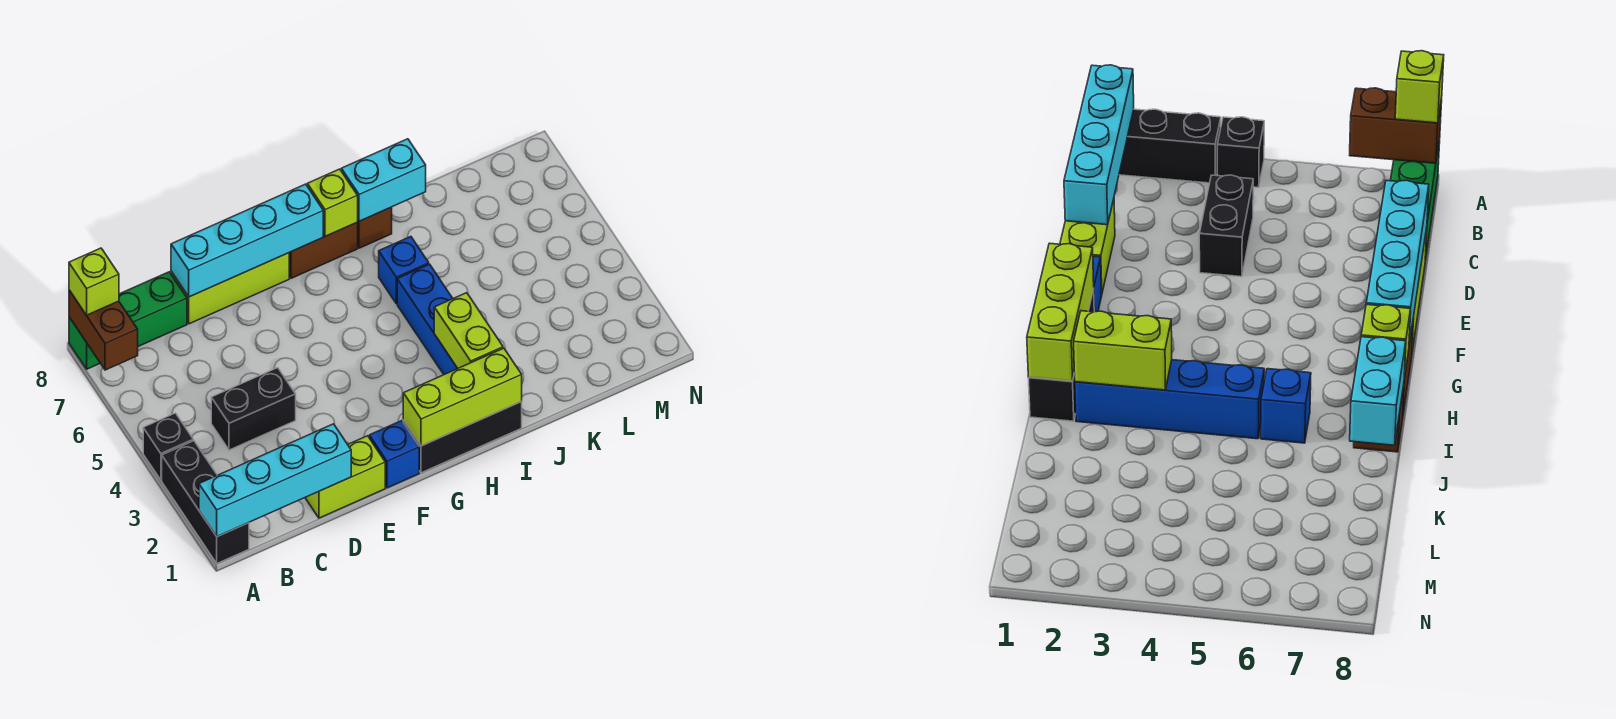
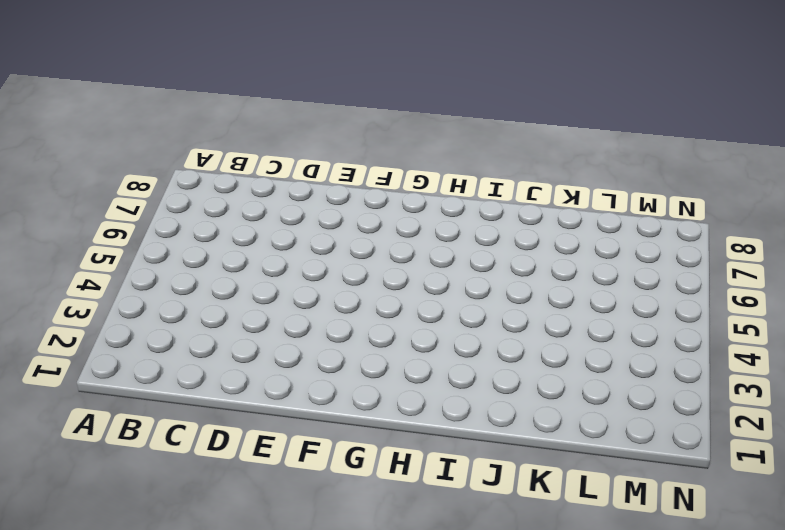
none -> black 1x3 brick [162,441,249,563]
none -> black 1x1 brick [143,413,193,480]
none -> green 1x3 brick [69,272,187,369]

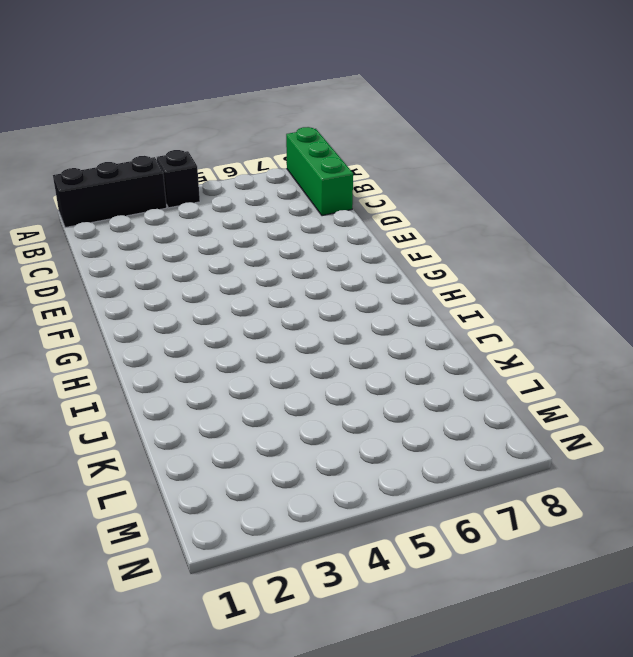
none -> black 1x2 brick [211,368,296,450]
none -> lime 1x2 brick [305,436,385,518]
none -> lime 1x3 brick [171,253,289,324]

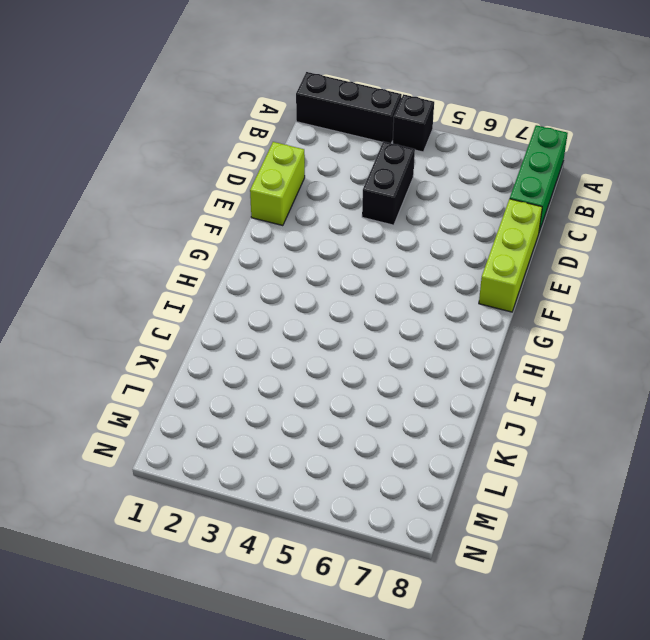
none -> blue 1x1 brick [369,421,419,488]
none -> black 1x3 brick [403,402,522,473]
none -> brown 1x2 brick [289,223,358,278]

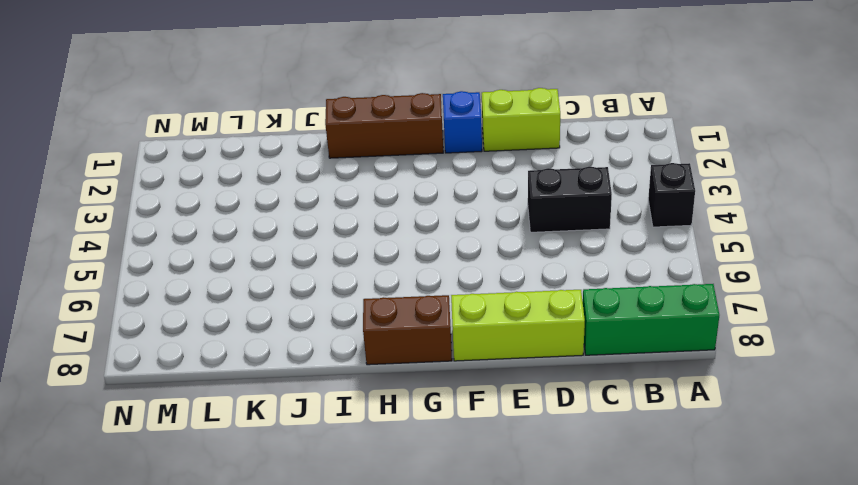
brown 1x3 brick [325,93,443,158] -> black 1x3 brick [403,402,522,473]
none -> black 1x3 brick [162,441,249,563]
none -> blue 1x4 brick [397,264,458,374]
none -> blue 1x1 brick [379,237,429,304]

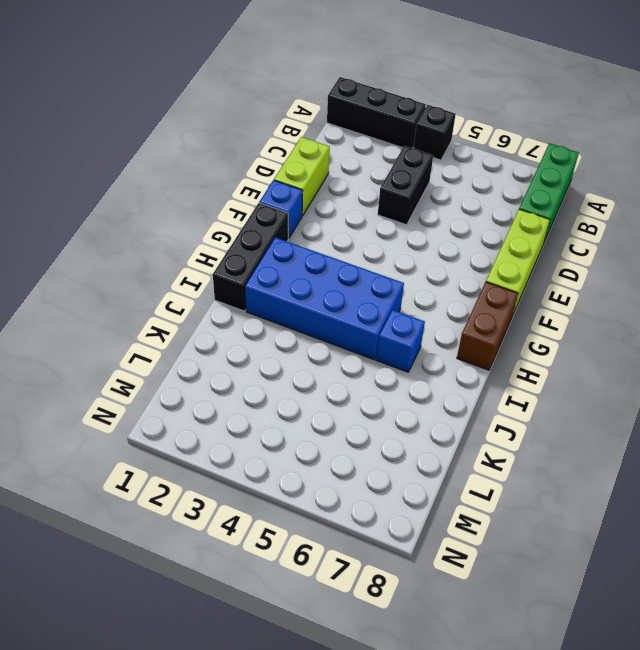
blue 2x4 brick [245,237,404,360] -> blue 1x4 brick [397,264,458,374]
none -> brown 1x1 brick [357,207,392,248]
none -> cyan 1x4 brick [199,424,351,537]
none -> brown 1x2 brick [69,290,138,370]

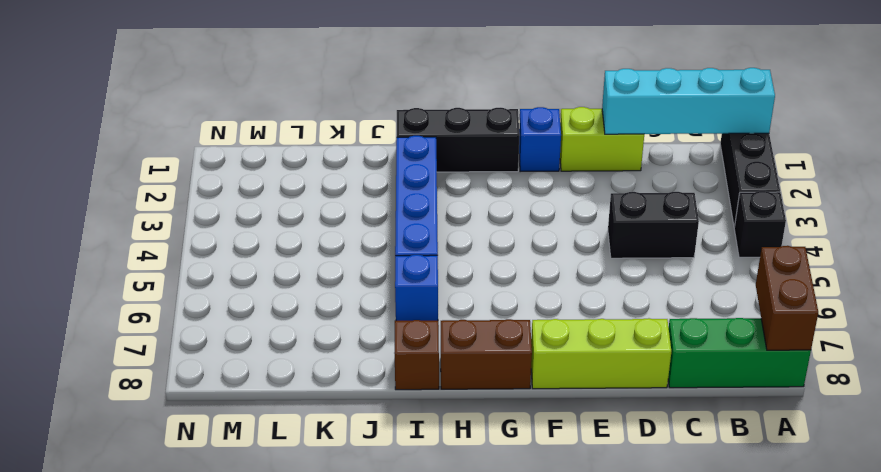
none -> cyan 1x4 brick [171,184,323,297]
none -> lime 1x3 brick [403,348,522,446]
none -> lime 1x1 brick [307,169,358,236]

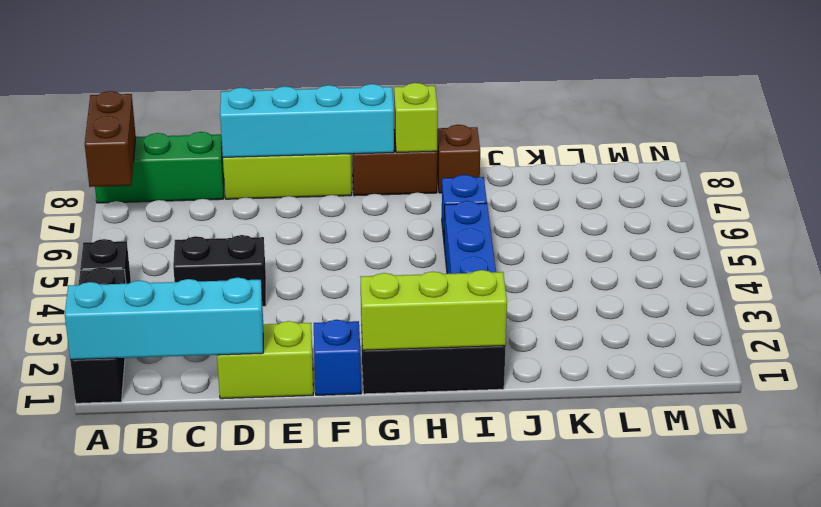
none -> lime 1x2 brick [434,293,503,368]
none -> cyan 1x2 brick [341,139,426,221]
none -> lime 1x1 brick [69,248,119,315]

